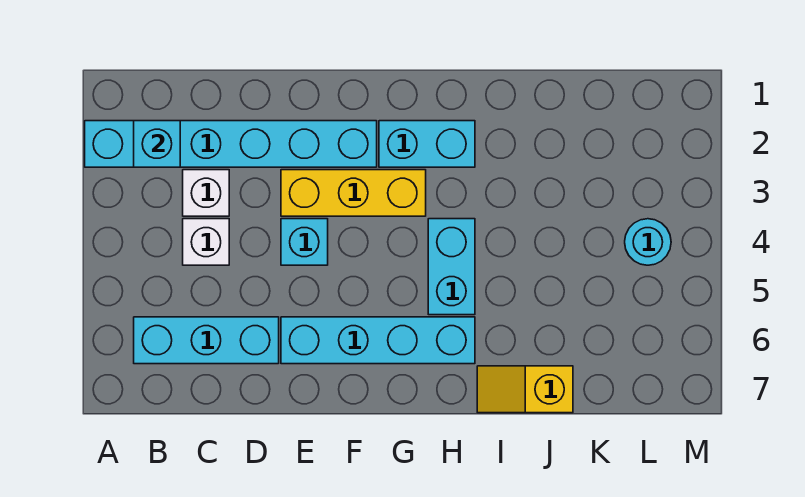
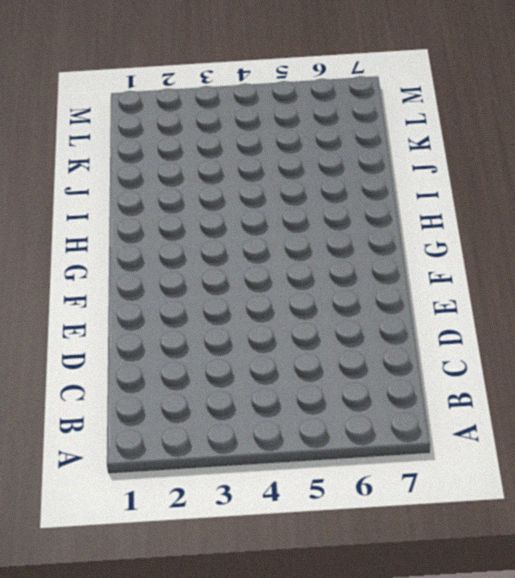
none -> cyan 1x6 brick [85,121,377,167]
none -> cyan 1x3 brick [134,317,279,364]
none -> white 1x1 brick [183,170,229,216]

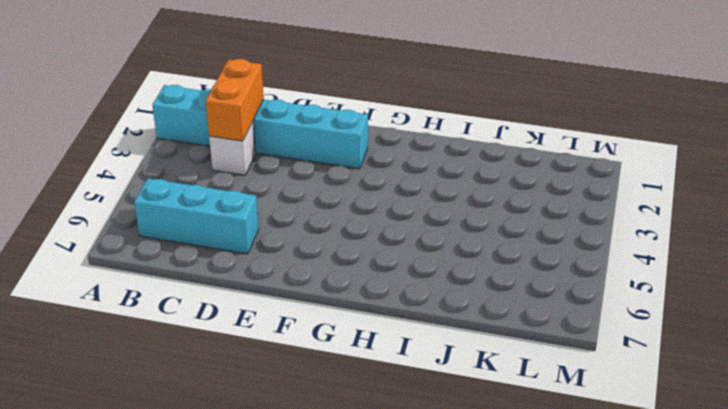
orange 1x2 brick [206,59,264,141] -> none
none -> white 1x1 brick [183,219,229,265]
none -> yellow 1x3 brick [281,170,426,216]
none -> cyan 1x1 brick [281,219,328,265]

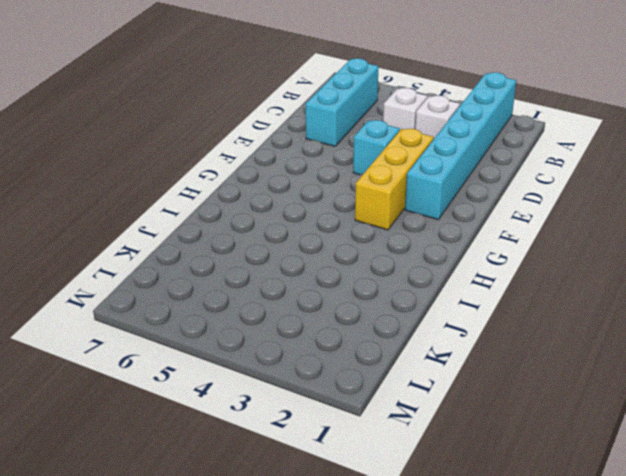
none -> cyan 1x4 brick [281,317,475,364]
none -> cyan 1x2 brick [379,121,475,167]
none -> cyan 1x2 brick [428,219,475,315]

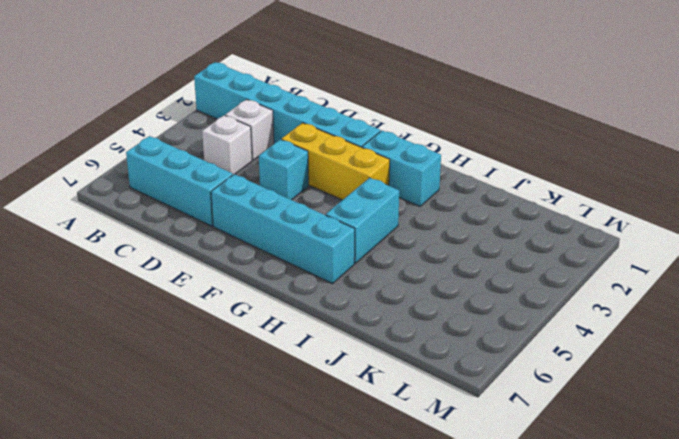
none -> yellow 1x2 slope [477,366,573,413]
none -> cyan 1x1 round brick [625,219,671,265]
none -> cyan 1x1 brick [134,121,180,167]

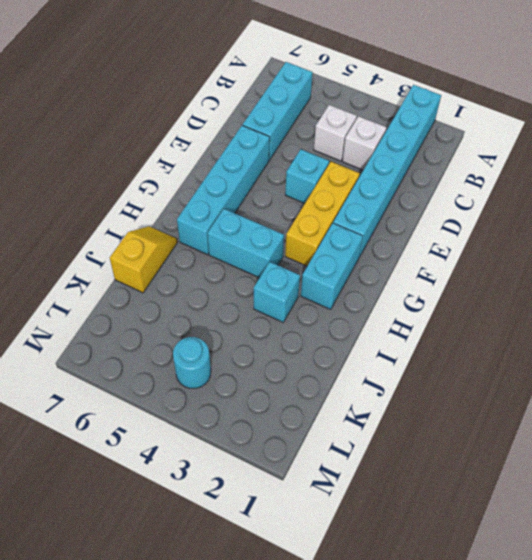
cyan 1x1 brick [254,262,300,322] -> cyan 1x1 brick moved to [134,121,180,167]

